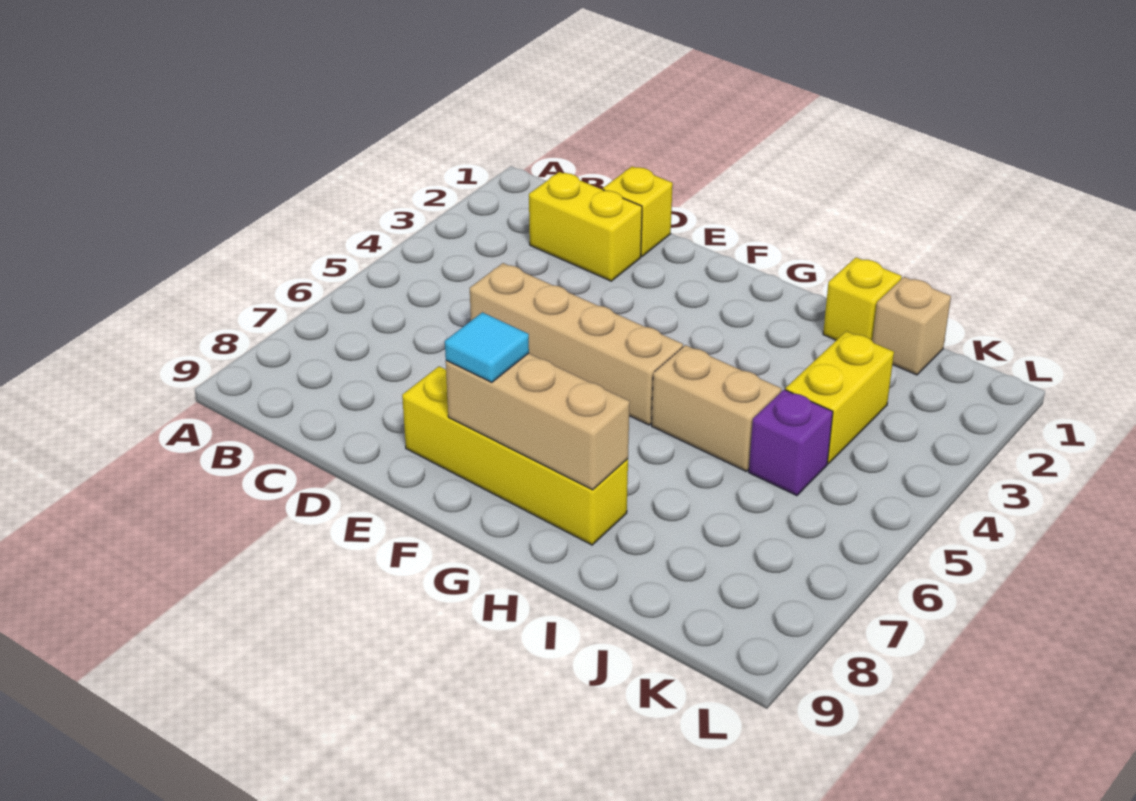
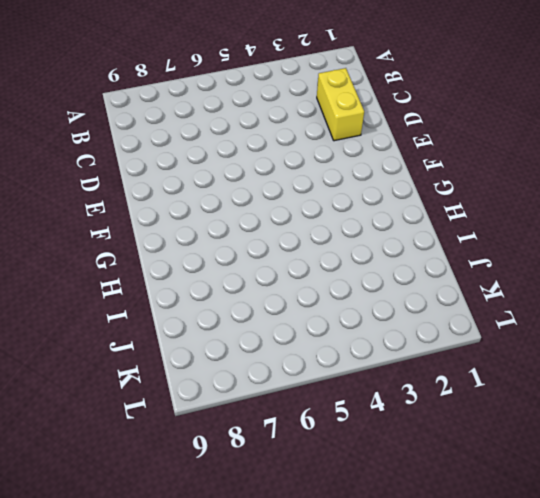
none -> yellow 1x1 brick [603,166,673,256]
none -> tan 1x4 brick [470,263,683,425]

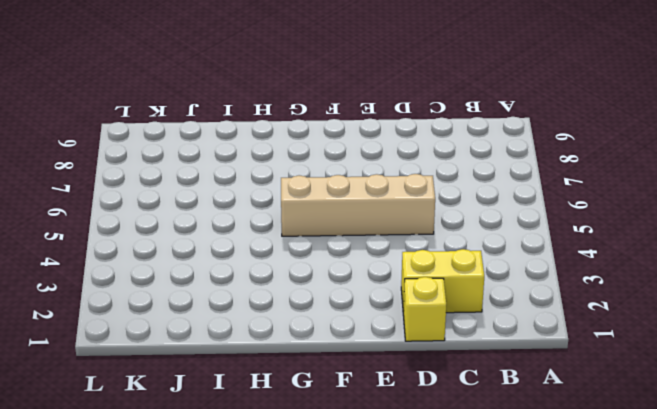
none -> yellow 1x4 brick [402,366,628,545]
none -> tan 1x2 brick [652,345,781,471]

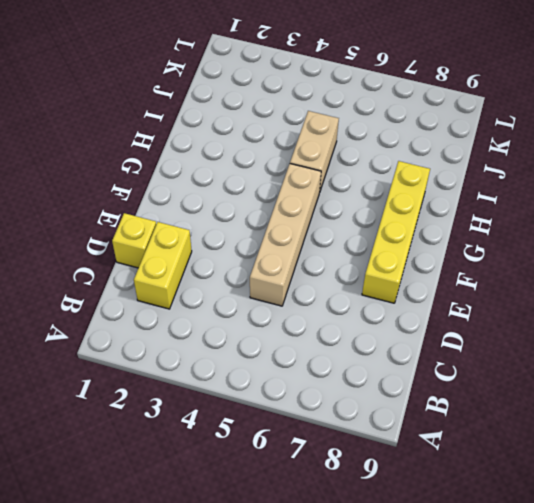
none -> yellow 1x1 brick [823,257,902,340]
none -> tan 1x1 brick [872,277,951,375]

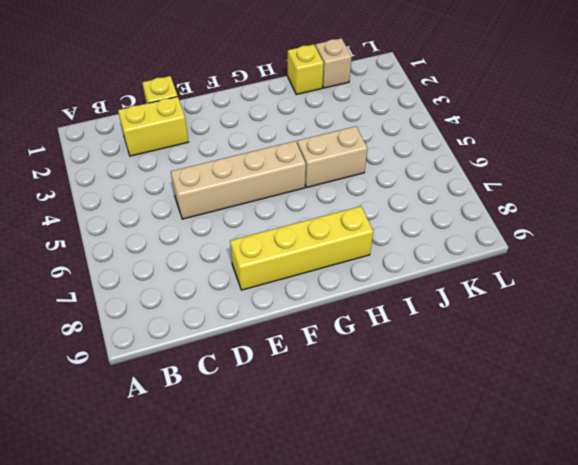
none -> yellow 1x2 brick [785,331,894,464]
none -> purple 1x1 brick [749,390,833,496]

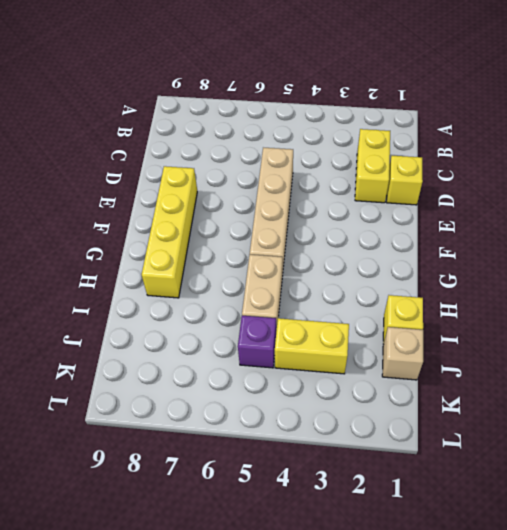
none -> tan 1x3 brick [446,353,630,490]
none -> cyan 1x1 tile [445,312,529,382]

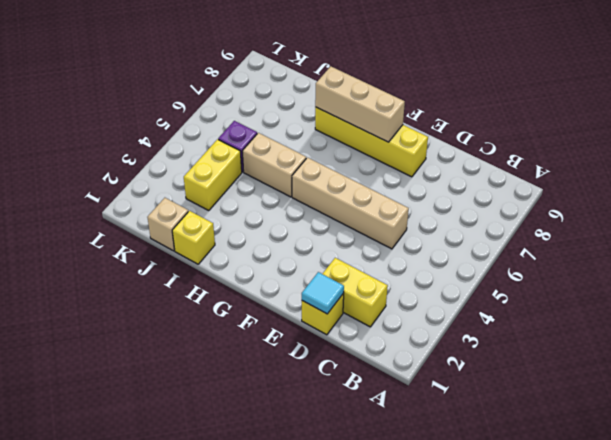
cyan 1x1 tile [302,272,344,314] -> cyan 1x1 tile moved to [445,312,529,382]

